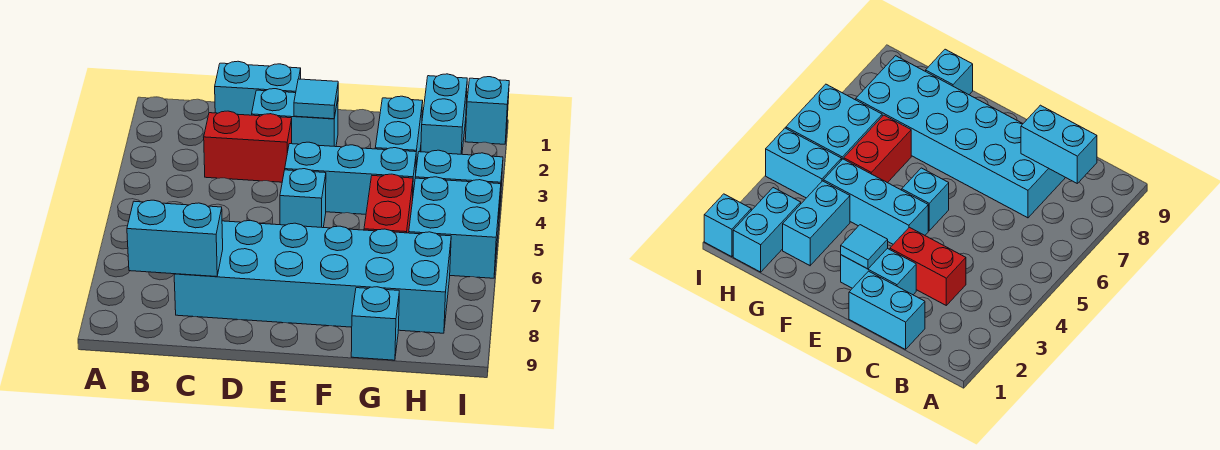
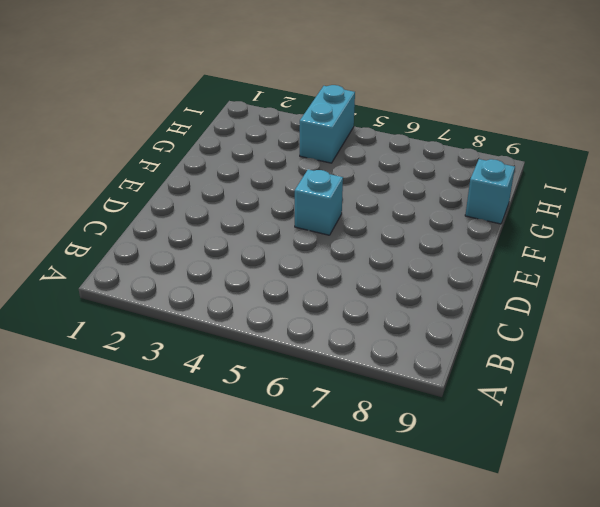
none -> cyan 1x2 brick [215,61,301,115]
none -> red 1x2 brick [204,111,292,182]
none -> cyan 2x6 brick [174,220,451,333]

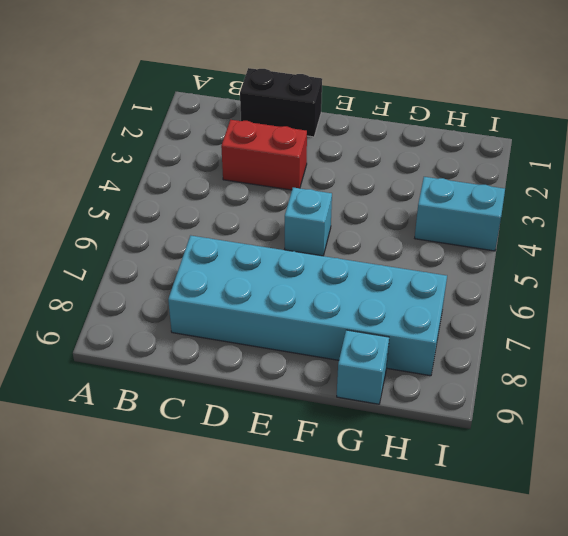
black 1x2 brick [240,68,322,137] -> cyan 1x2 brick [215,61,301,115]
none -> cyan 1x2 brick [252,89,338,147]
none -> cyan 1x3 brick [285,142,416,214]
none -> cyan 1x2 brick [375,96,423,168]

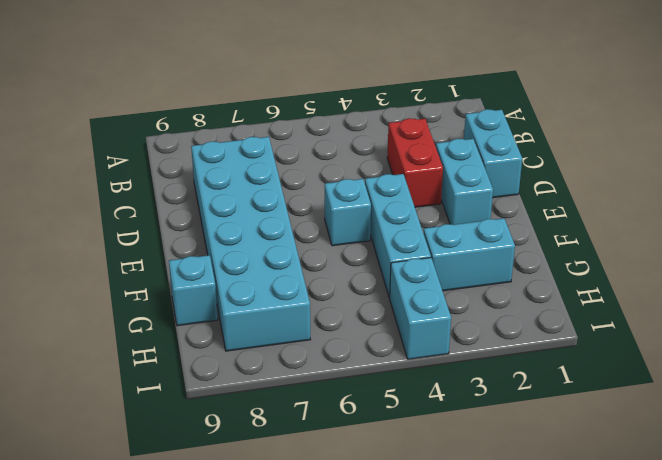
none -> red 1x2 brick [364,174,413,233]
none -> cyan 1x2 brick [421,74,467,154]
none -> cyan 2x2 brick [409,177,501,278]

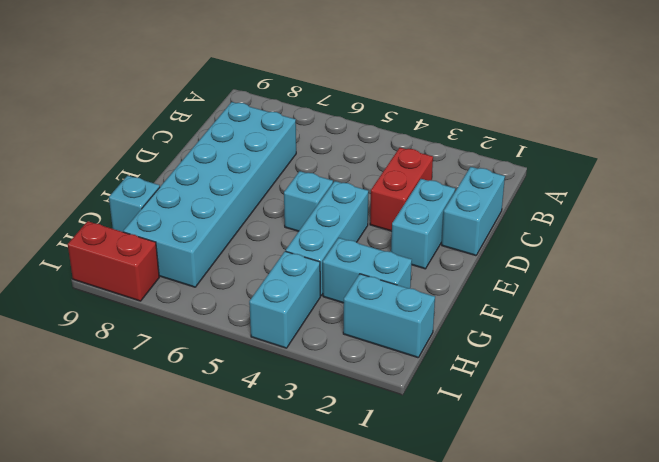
red 1x2 brick [68,221,159,301] -> red 1x2 brick moved to [364,174,413,233]
none -> cyan 2x2 brick [409,177,501,278]
none -> cyan 1x1 brick [465,77,509,144]
none -> cyan 1x2 brick [127,200,223,277]

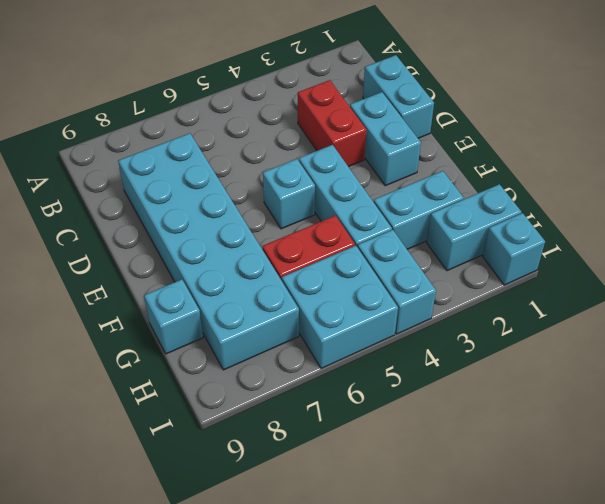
none -> cyan 1x2 brick [127,200,223,277]
none -> cyan 1x1 tile [294,79,338,119]

